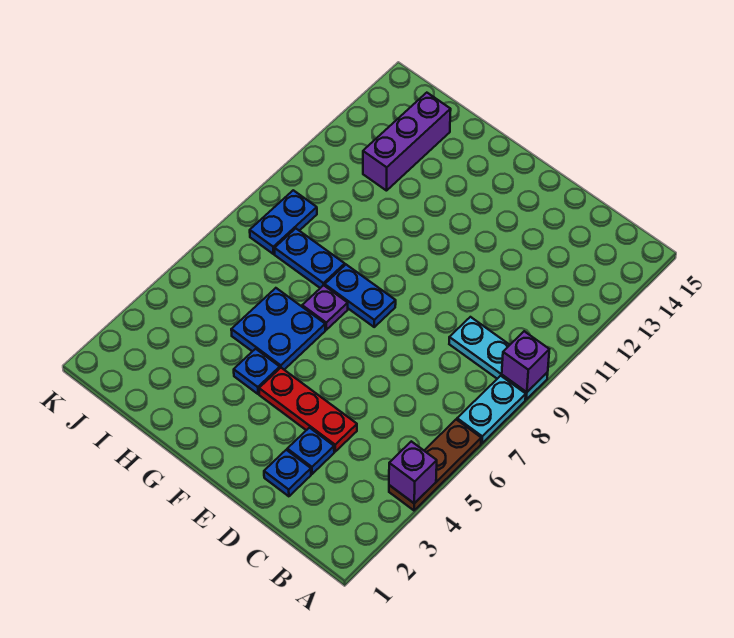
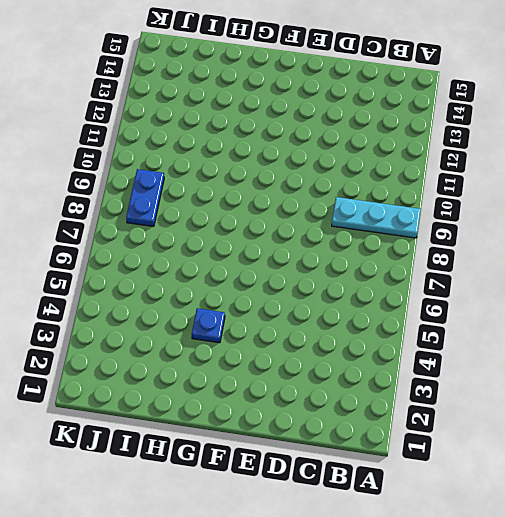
none -> brown 1x3 plate [389,419,481,510]
none -> cyan 1x2 plate [457,376,526,443]
none -> blue 1x1 plate [264,450,311,496]

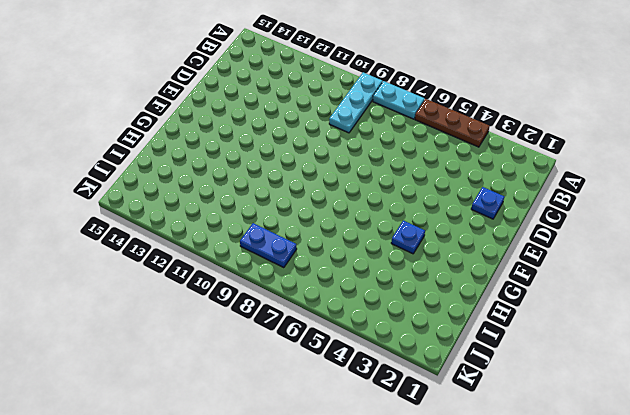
none -> blue 1x1 plate [287,428,334,474]
none -> red 1x3 plate [259,368,357,452]
none -> blue 1x2 plate [325,265,396,327]

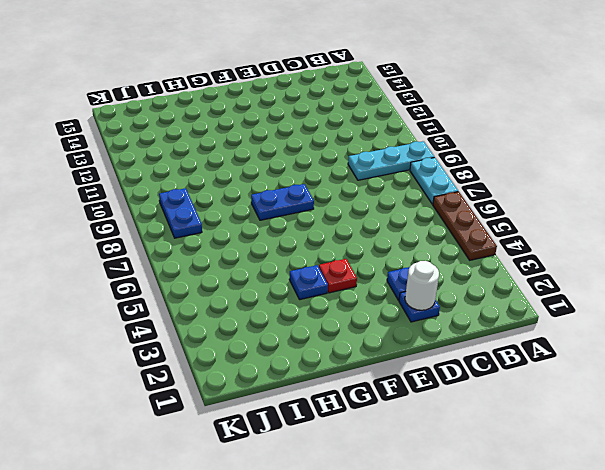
white 1x1 round brick [405,261,439,310] -> none
red 1x1 plate [319,259,357,293] -> red 1x3 plate [259,368,357,452]
none -> blue 2x2 plate [231,288,325,370]
none -> purple 1x1 plate [302,285,348,330]
none -> blue 1x2 plate [275,228,345,288]

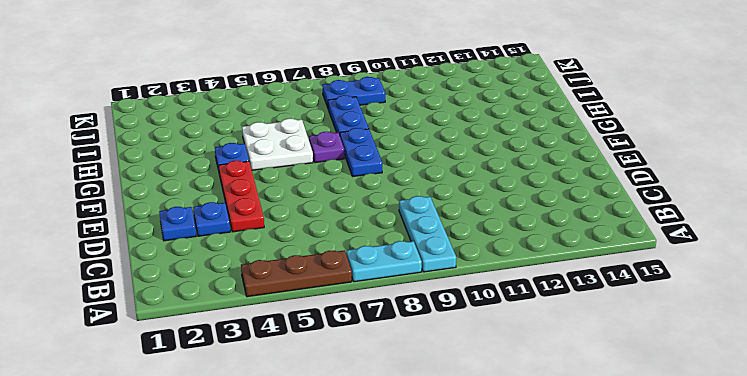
white 2x2 plate [242,119,313,170] -> blue 2x2 plate [231,288,325,370]
none -> purple 1x3 brick [363,93,451,191]
none -> purple 1x1 brick [389,441,437,503]
none -> purple 1x1 brick [502,331,549,392]

